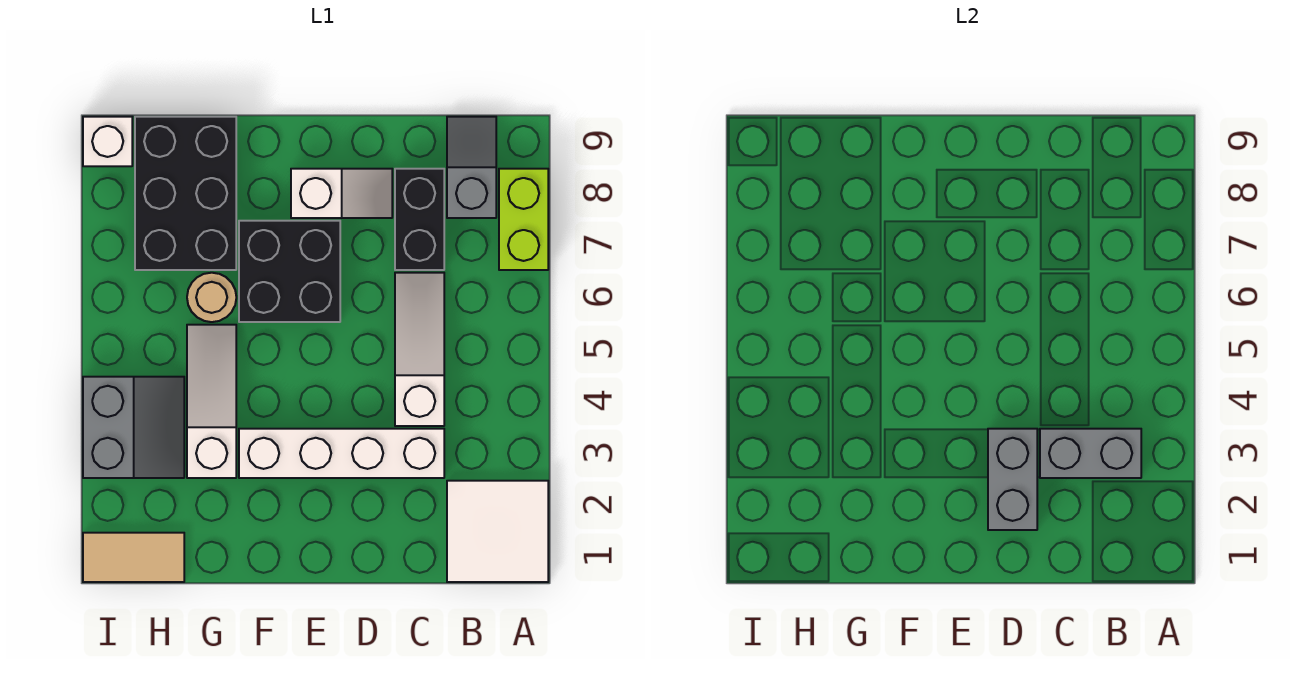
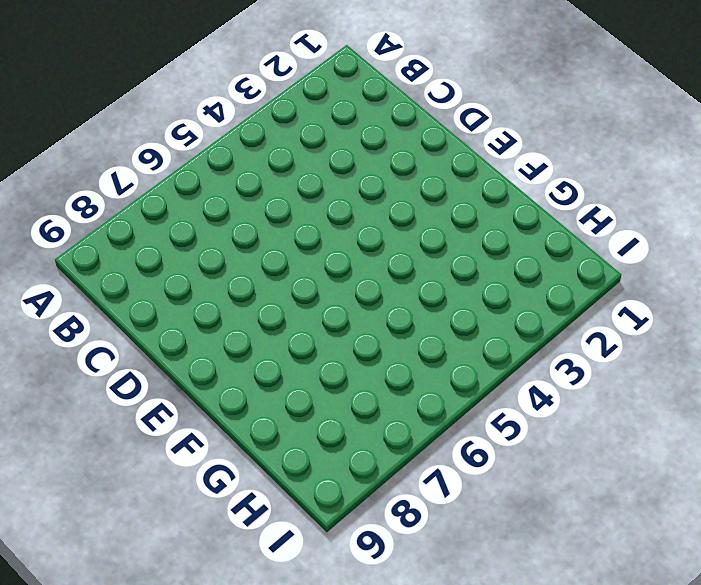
none -> white 2x2 tile [447,481,548,582]
none -> lime 1x2 brick [499,169,548,270]
none -> grey 1x2 slope [447,117,496,218]

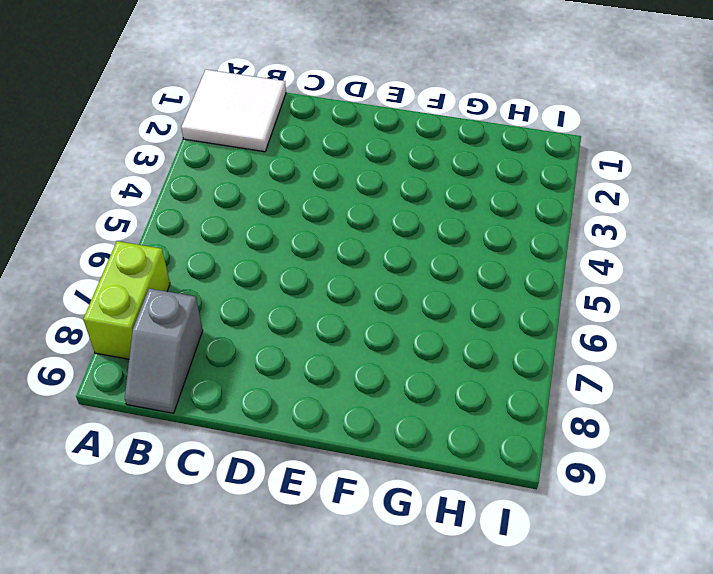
none -> white 1x4 brick [239,429,444,478]
none -> white 1x3 slope [395,273,444,426]
none -> black 1x2 brick [395,169,444,270]

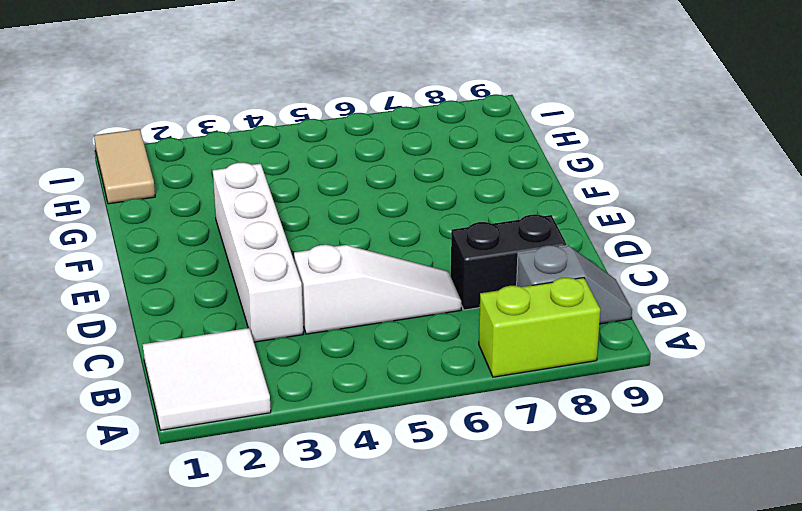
none -> white 1x2 slope [291,169,392,218]
none -> black 2x2 brick [239,221,340,322]
none -> white 1x3 slope [187,325,236,478]

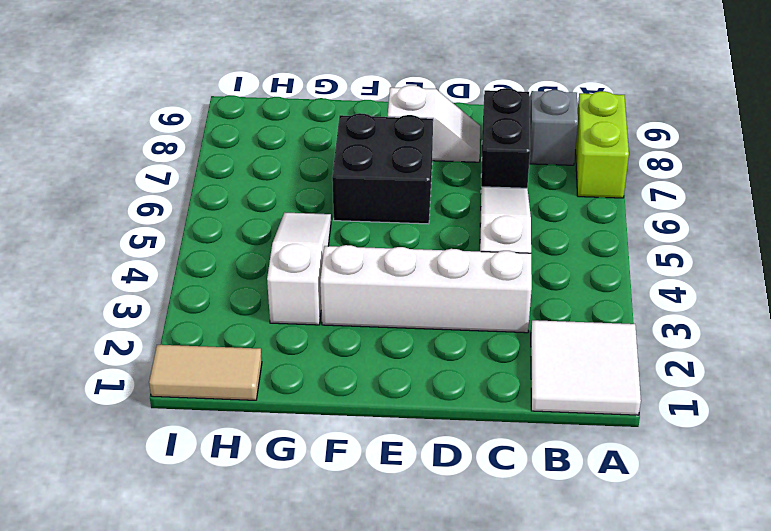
none -> tan 1x1 round brick [187,273,236,322]
none -> black 2x3 brick [135,117,236,270]
none -> grey 2x2 slope [83,377,184,478]

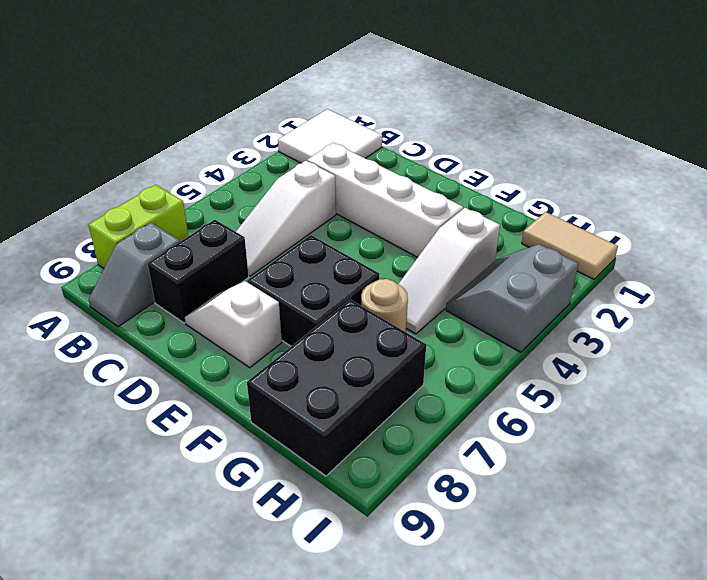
none -> white 1x1 brick [83,117,132,166]
none -> grey 1x2 brick [1040,429,1141,478]
none -> grey 1x2 brick [988,429,1037,530]

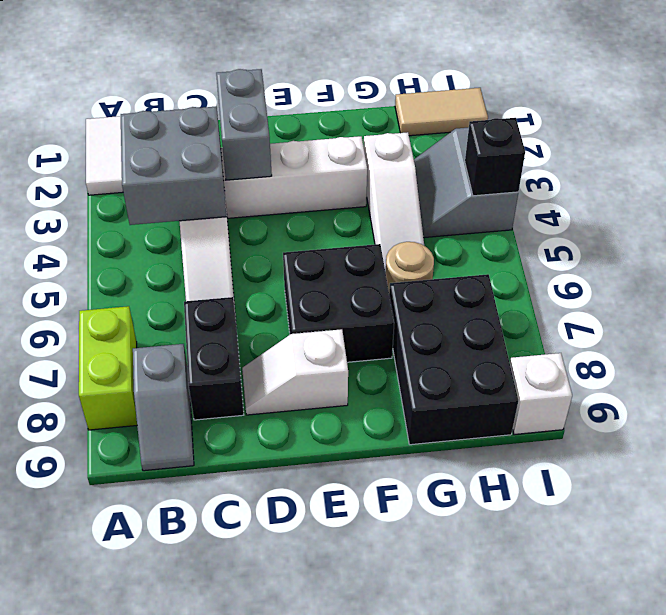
grey 2x2 brick [121,107,227,225] -> grey 1x2 brick [1040,429,1141,478]
black 1x1 brick [465,118,525,196] -> none

